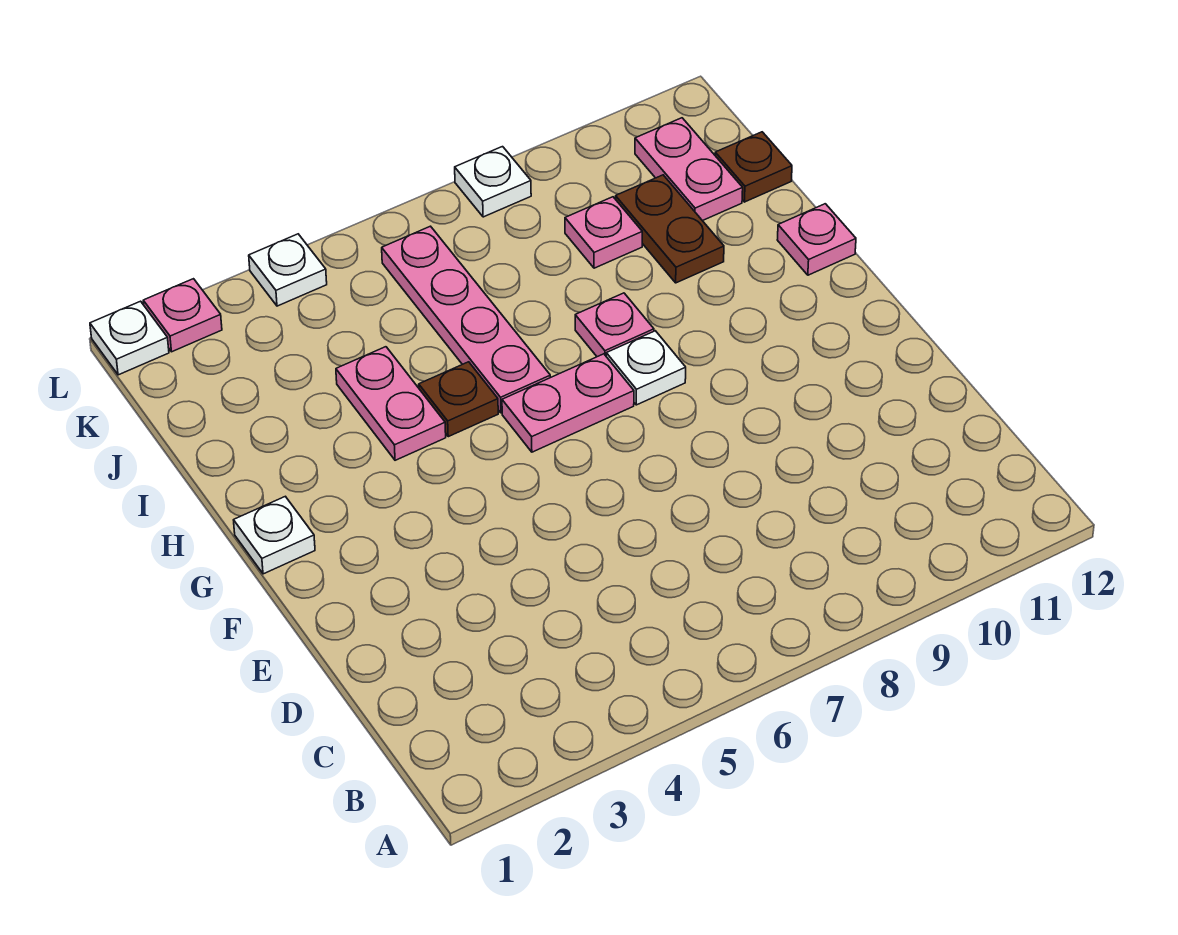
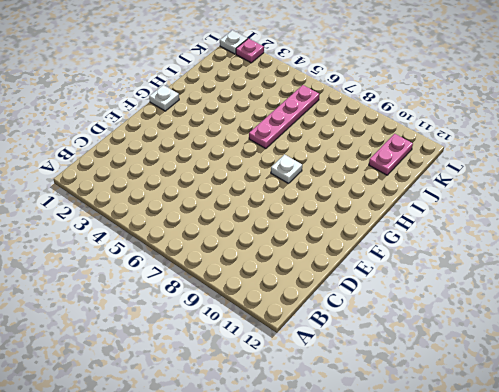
none -> pink 1x2 plate [502,354,634,452]
none -> pink 1x2 plate [336,347,446,460]
none -> brown 1x1 plate [419,362,498,437]

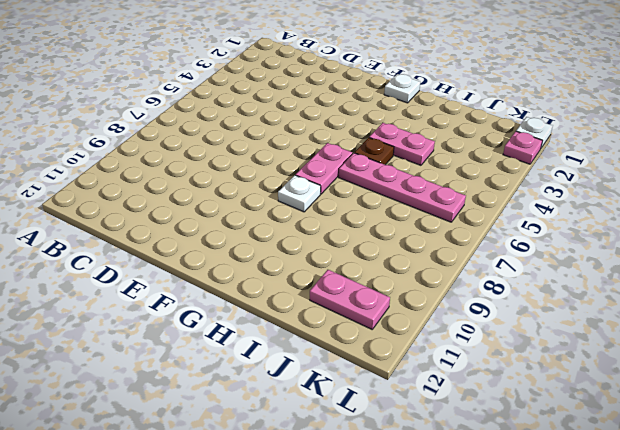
none -> pink 1x1 plate [575,293,654,357]
none -> pink 1x1 plate [777,204,856,275]
none -> brown 1x2 plate [616,175,724,283]

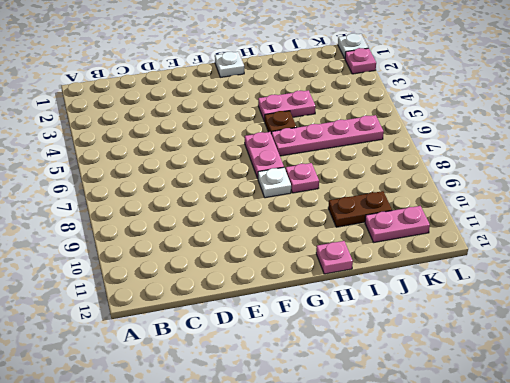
none -> pink 1x1 plate [565,197,642,268]
none -> brown 1x1 plate [715,132,792,202]
none -> white 1x1 plate [249,234,327,306]

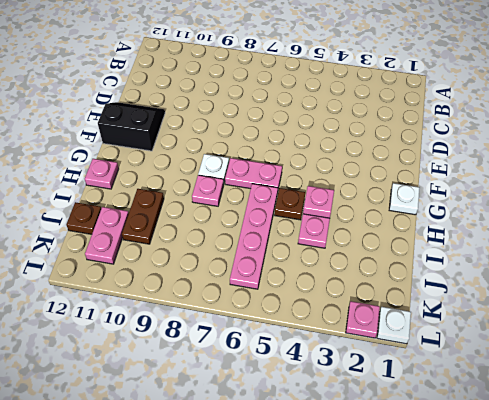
black 2x2 slope [98,102,165,151] -> none
pink 1x1 plate [303,186,334,218] -> pink 1x1 plate moved to [565,197,642,268]
none -> white 1x1 plate [249,234,327,306]
none -> white 1x1 plate [455,147,531,217]

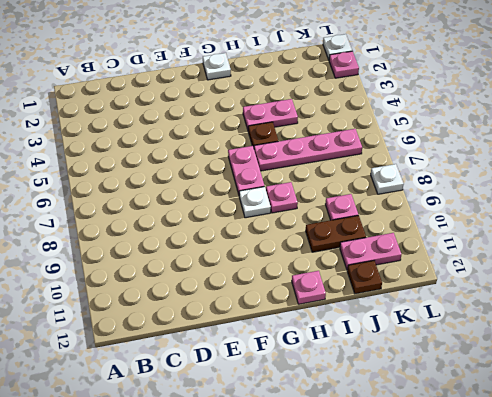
none -> white 1x1 plate [249,234,327,306]

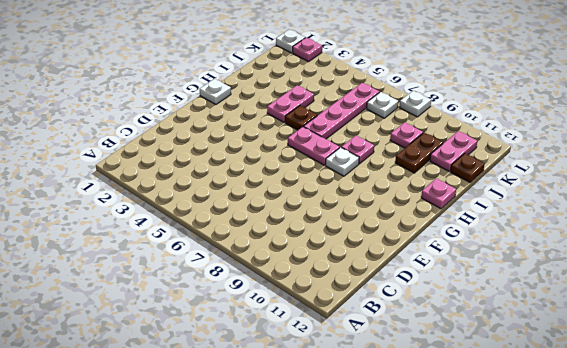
white 1x1 plate [367,92,398,118] -> white 1x1 plate moved to [249,234,327,306]

